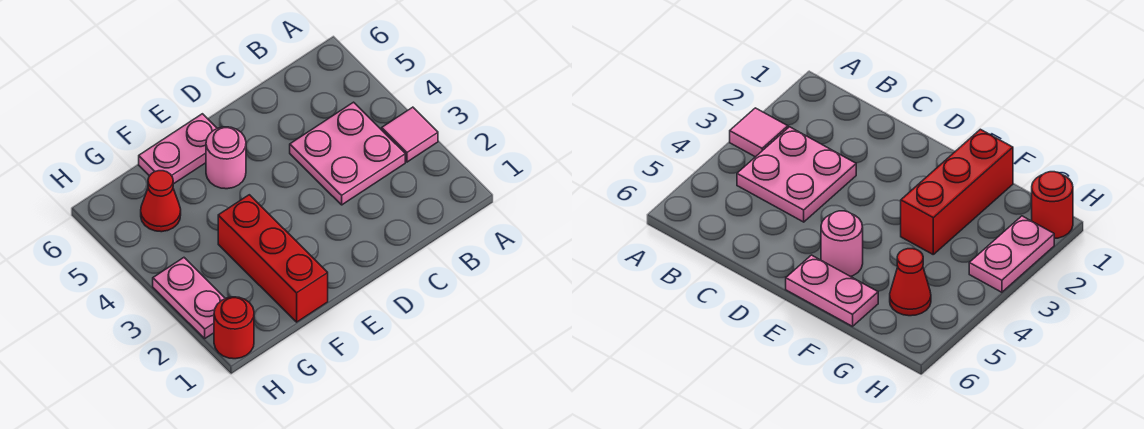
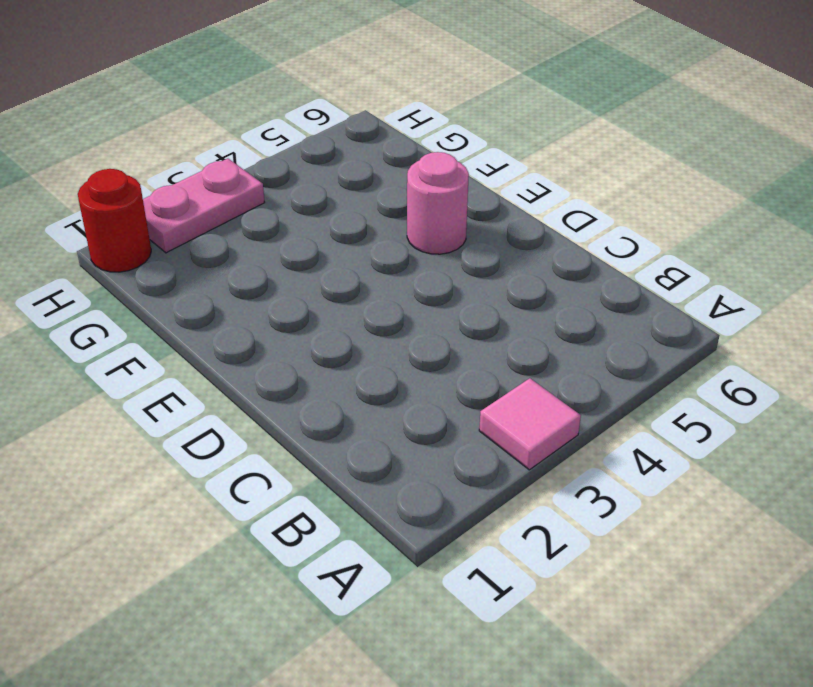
none -> pink 2x2 plate [290,102,405,205]
none -> pink 1x2 plate [139,114,217,184]

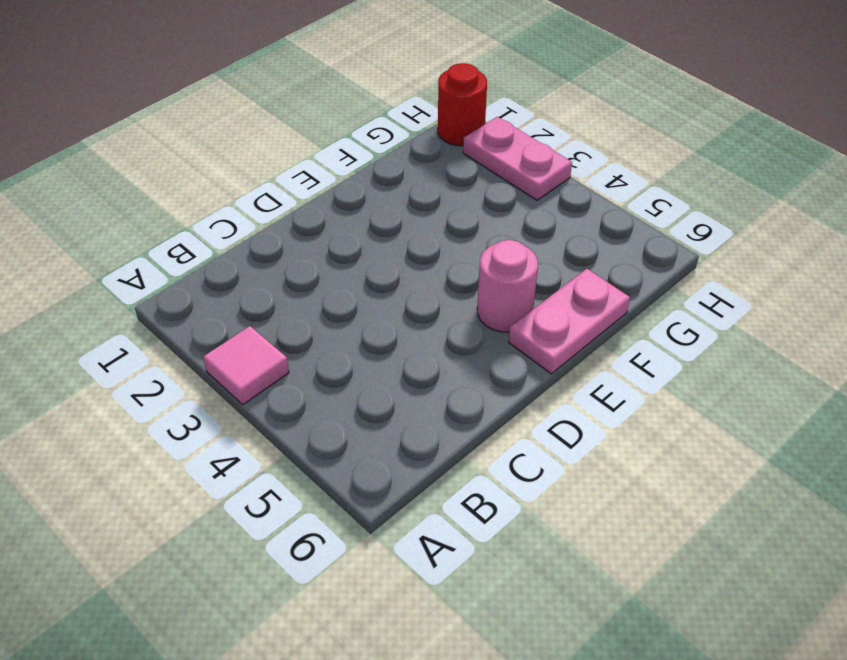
none -> pink 2x2 plate [290,102,405,205]
none -> red 1x3 brick [218,195,328,322]

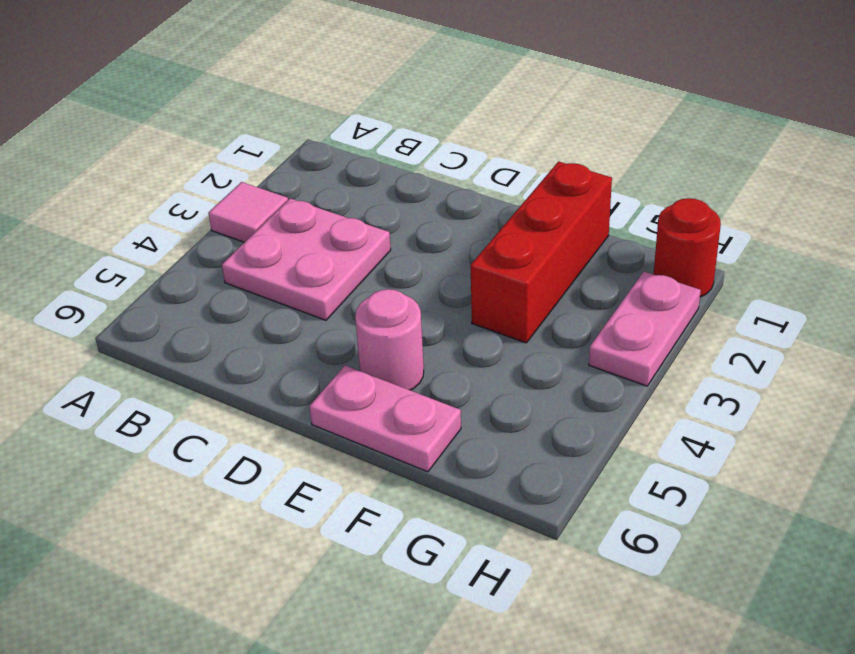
none -> red 1x1 cone [141,171,181,232]

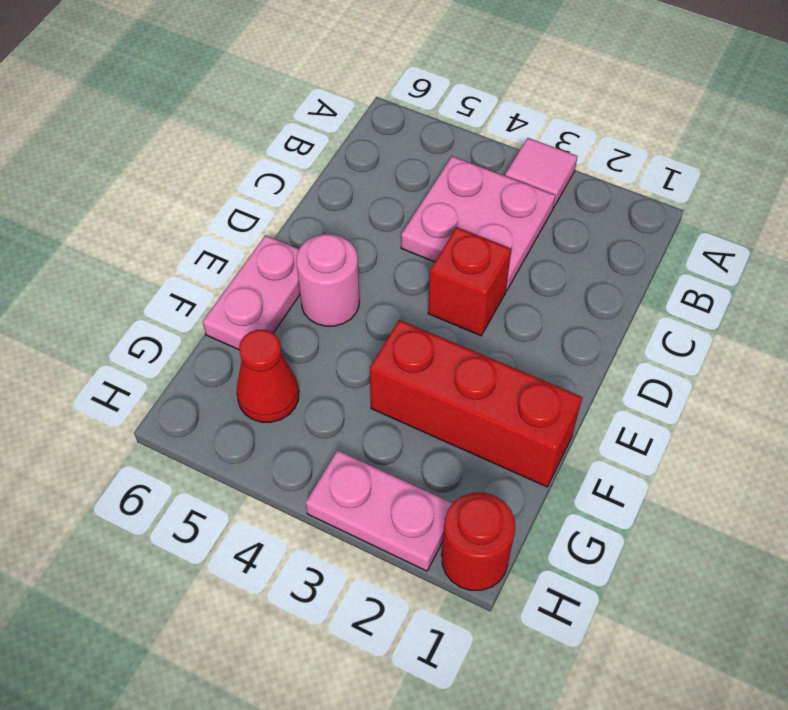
red 1x1 brick [428,227,512,336] -> none

